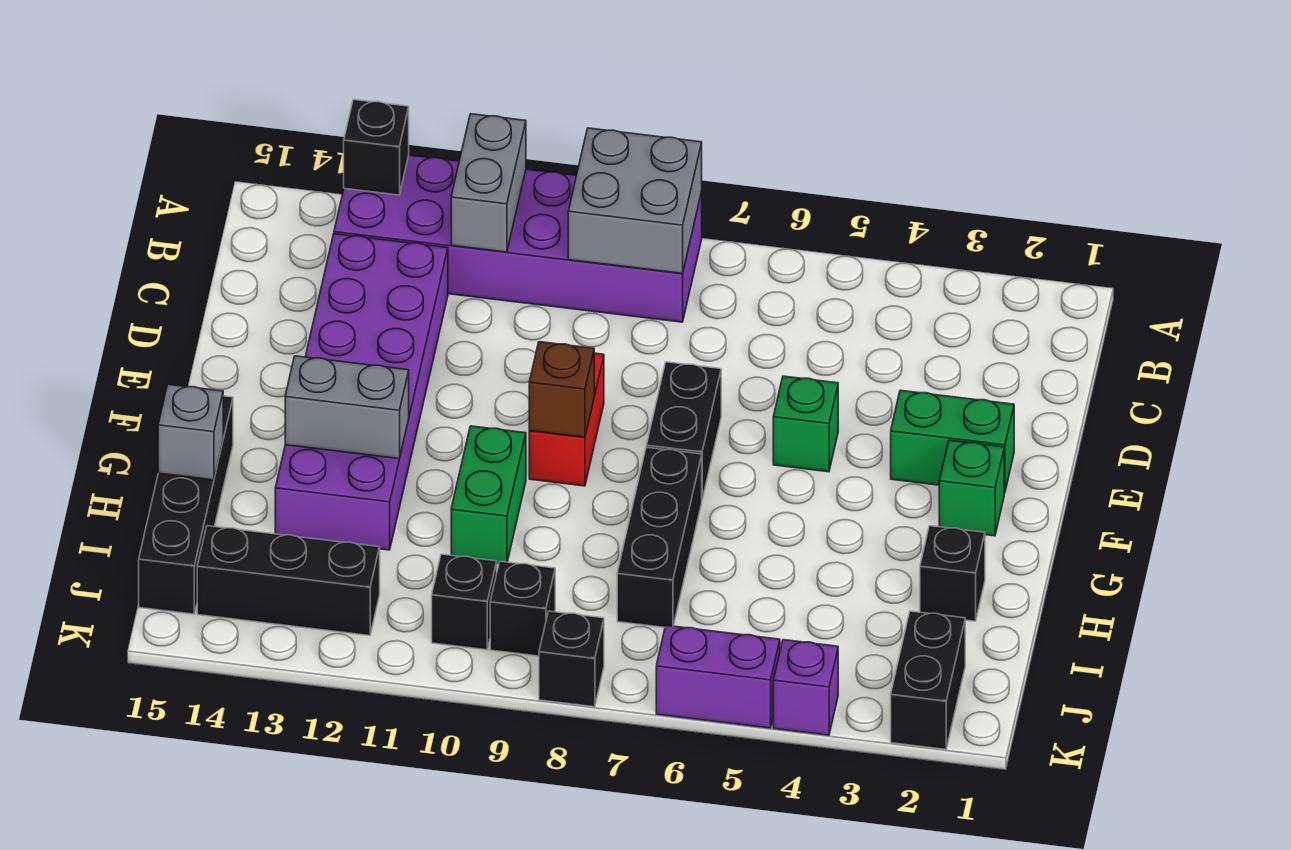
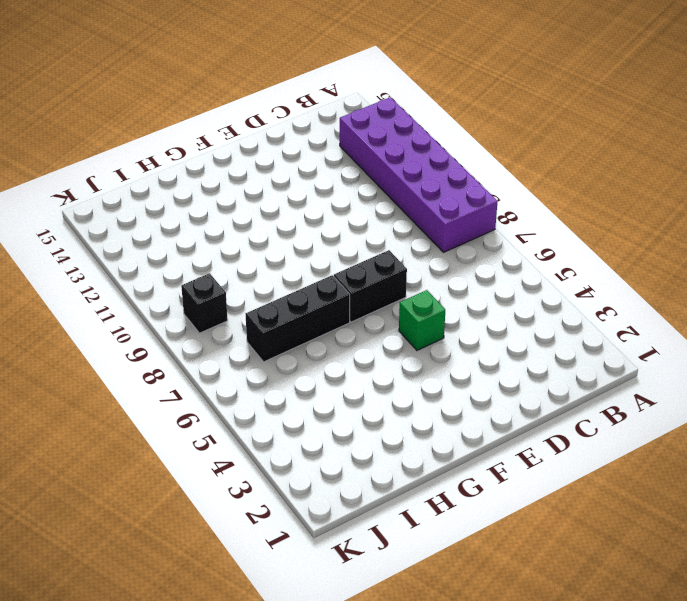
none -> purple 2x6 brick [275,234,448,550]
none -> green 1x2 brick [891,390,1014,493]
none -> red 1x2 brick [529,353,604,486]

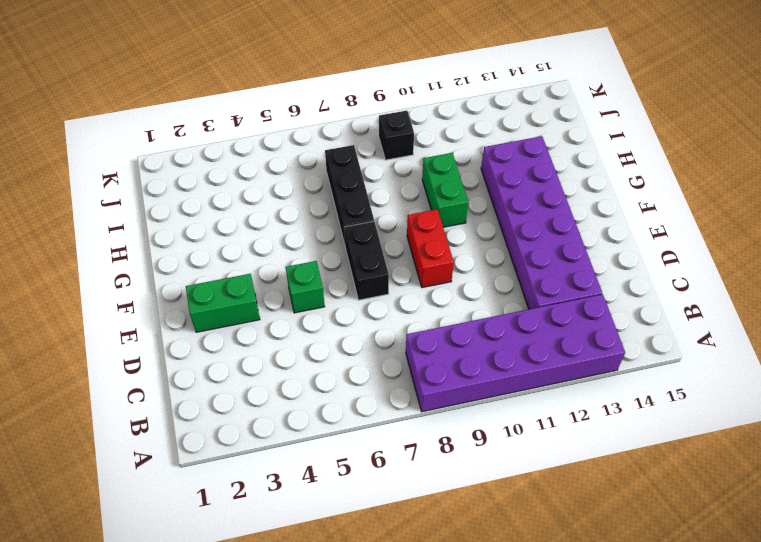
none -> green 1x1 brick [939,440,1004,536]
none -> black 1x4 brick [139,396,233,614]
none -> black 1x1 brick [920,526,985,621]

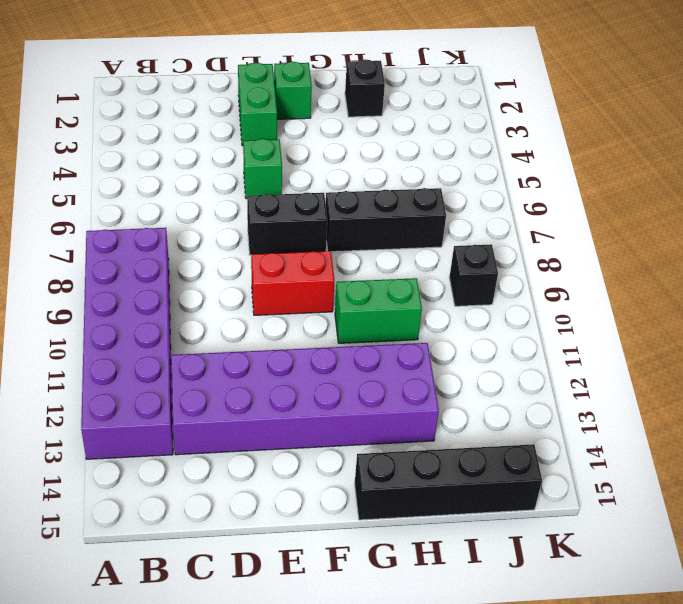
none -> black 1x2 brick [891,611,965,749]
none -> black 1x1 brick [432,554,497,650]
none -> black 1x3 brick [197,526,380,636]

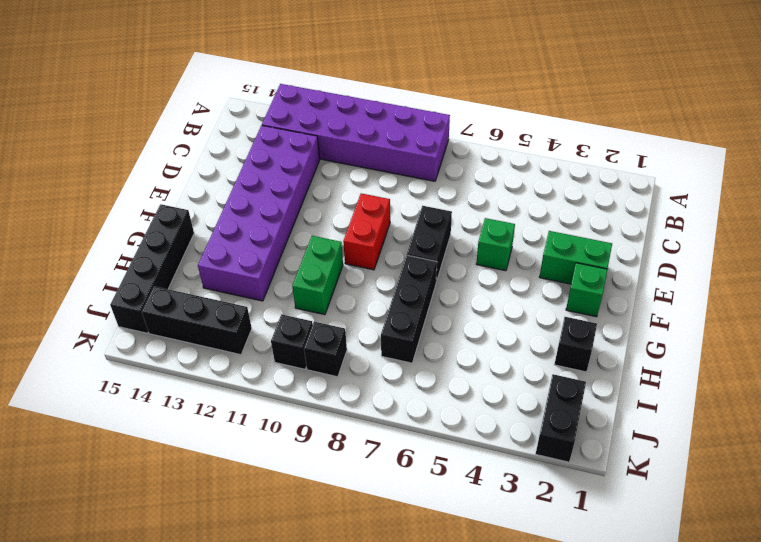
none -> purple 1x1 brick [773,640,838,735]
none -> purple 1x2 brick [656,625,780,728]
none -> black 1x1 brick [539,611,604,707]

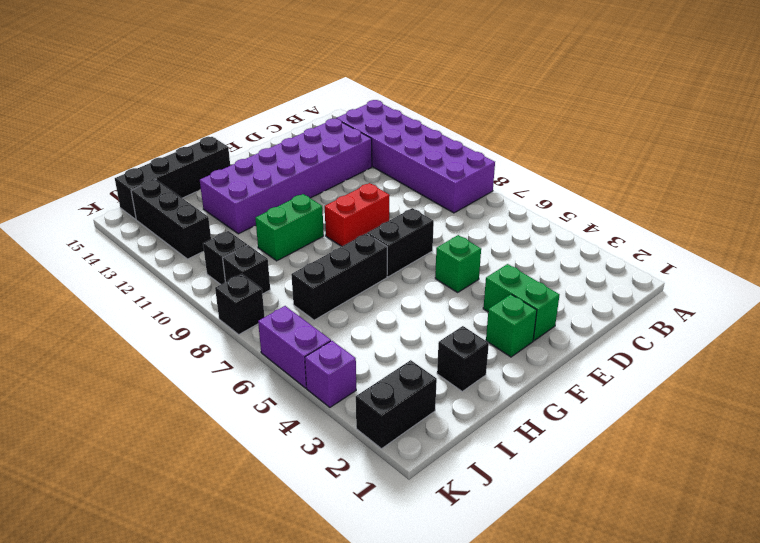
none -> grey 2x2 brick [568,128,702,273]
none -> grey 1x2 brick [451,114,526,252]
none -> black 1x1 brick [344,100,409,195]

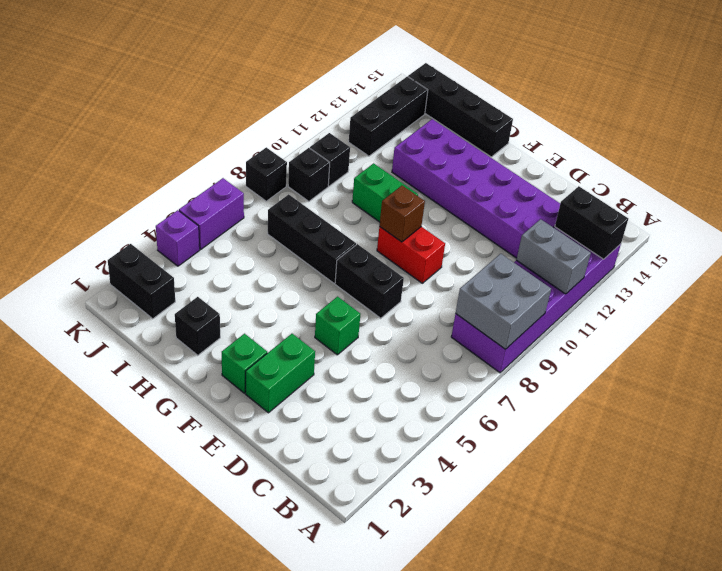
black 1x2 brick [555,186,628,259] -> black 1x1 brick [344,100,409,195]
none -> grey 1x2 brick [285,356,409,459]
none -> grey 1x1 brick [158,384,223,480]

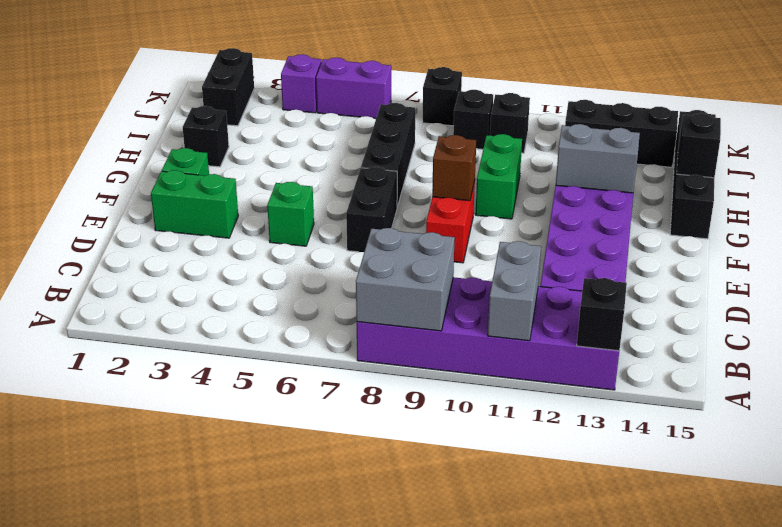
black 1x1 brick [677,113,721,178] -> grey 1x1 brick [158,384,223,480]

